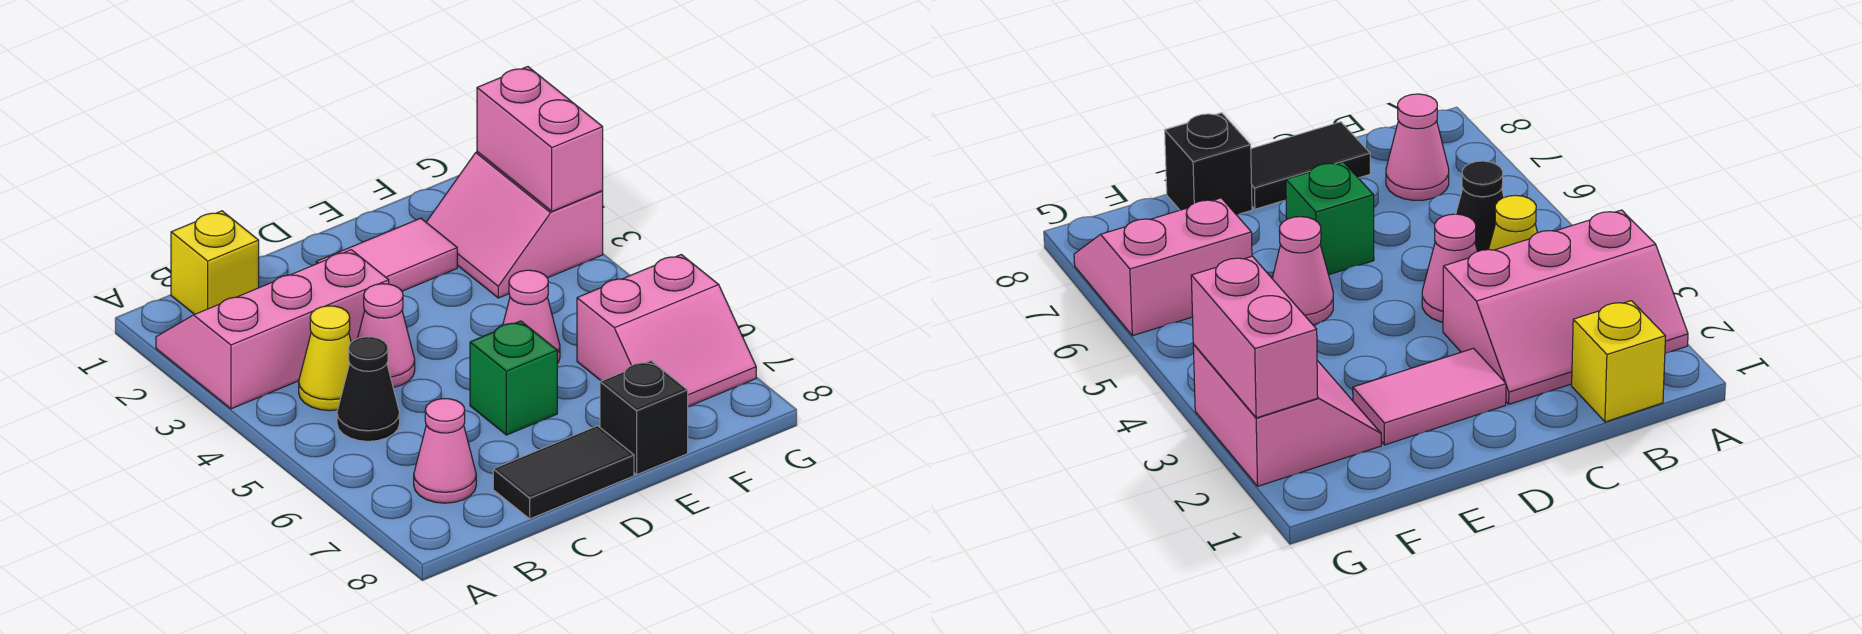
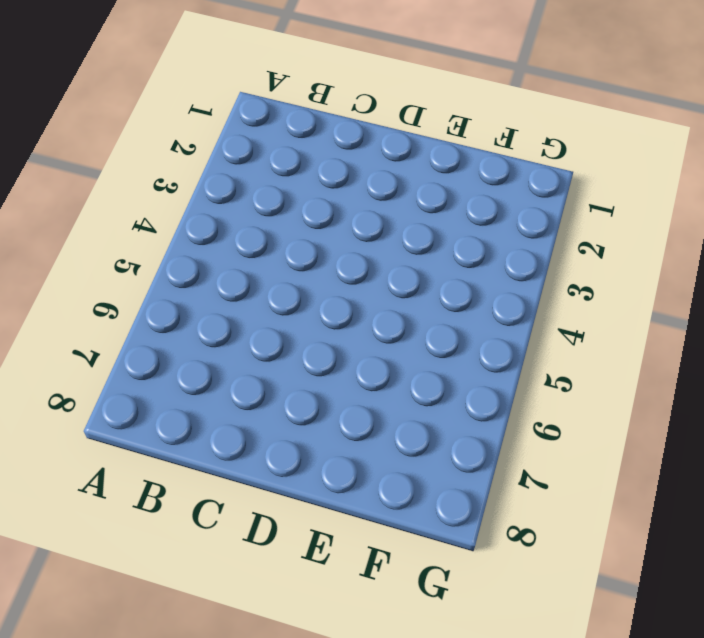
none -> pink 2x3 slope [156,250,389,409]
none -> yellow 1x1 brick [171,211,259,314]
none -> yellow 1x1 cone [299,306,351,411]

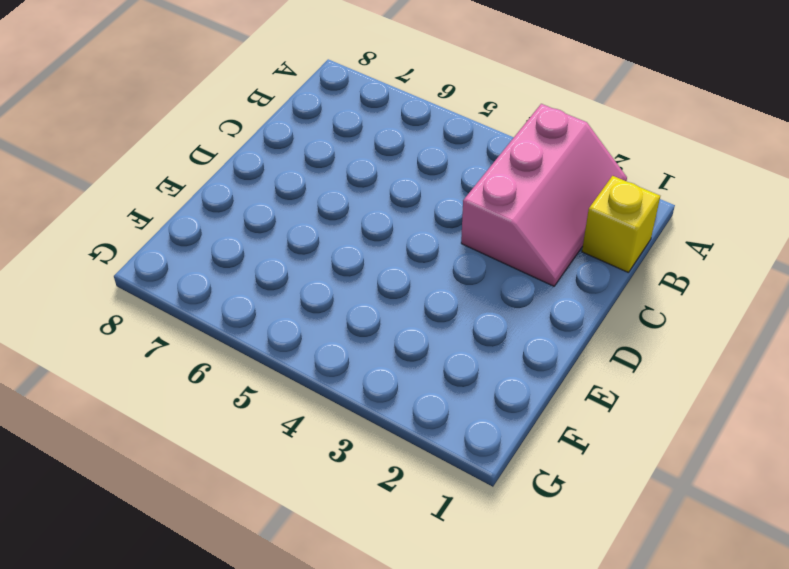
none -> yellow 1x1 cone [299,306,351,411]
none -> black 1x1 cone [337,337,400,441]
none -> pink 1x1 cone [414,399,476,503]

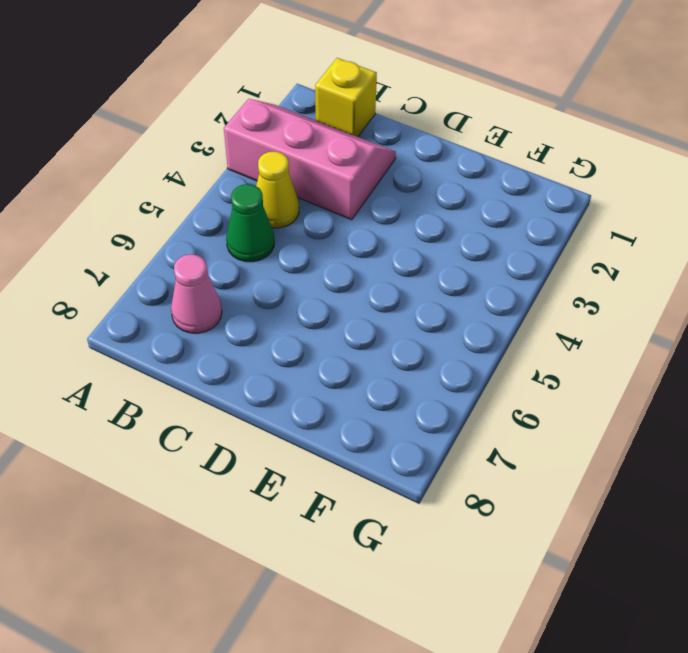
green 1x1 cone [226,184,274,262] -> black 1x1 cone [337,337,400,441]
none -> pink 1x1 cone [358,284,415,387]
none -> black 1x2 tile [493,426,634,519]
none -> pink 1x2 tile [316,218,457,291]

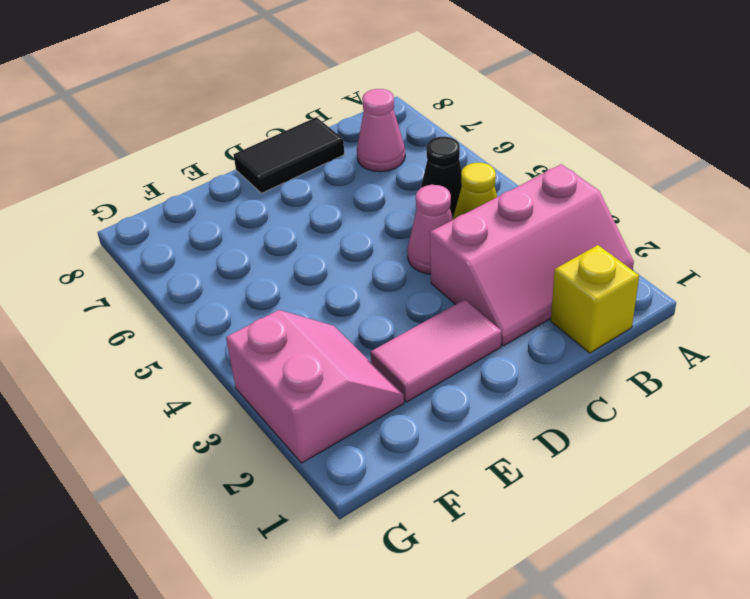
none -> green 1x1 brick [470,321,557,435]
none -> pink 1x1 cone [503,270,560,364]
none -> black 1x1 brick [600,361,688,474]

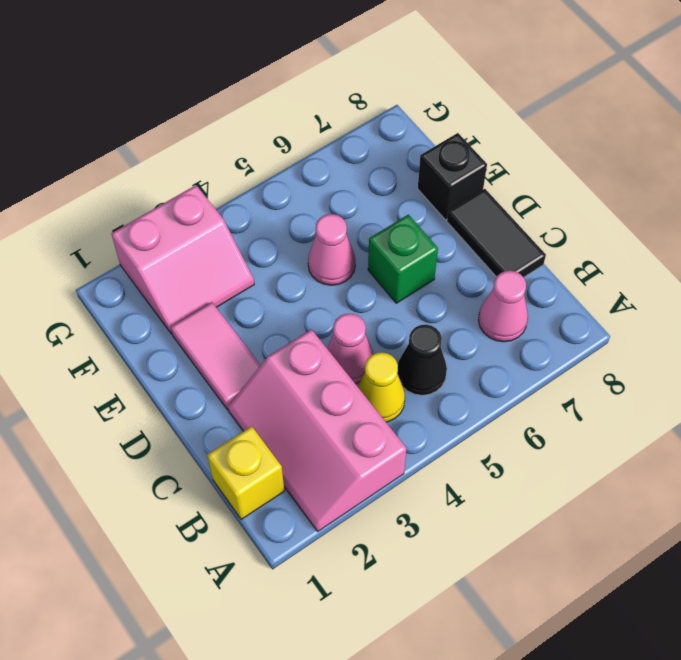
none -> pink 2x2 slope [577,255,756,407]
none -> pink 1x2 brick [477,67,603,211]

